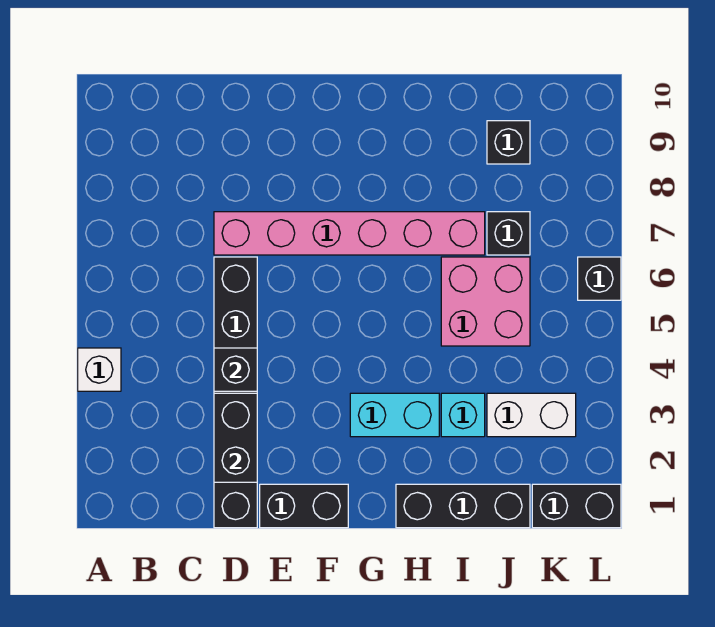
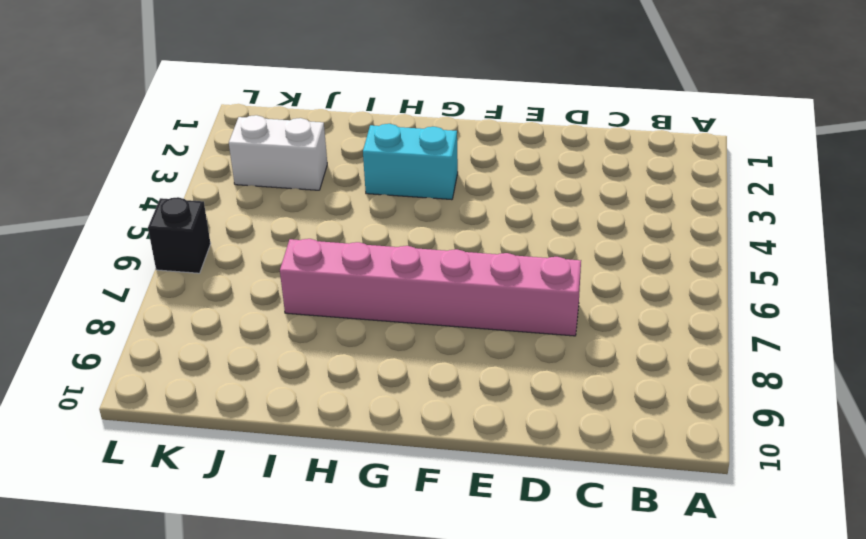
none -> white 1x1 brick [78,348,121,391]
none -> black 1x6 brick [214,257,257,528]
none -> black 1x2 brick [260,484,348,528]

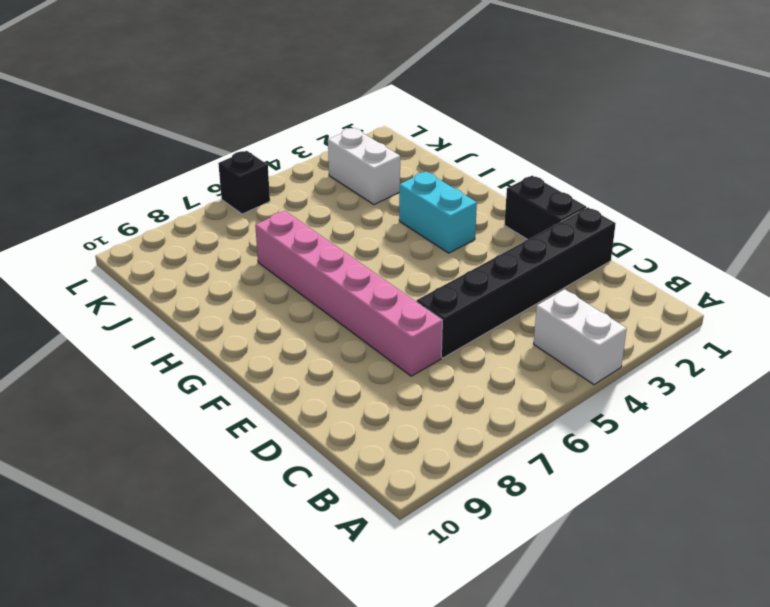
white 1x2 brick [534,289,627,385] -> white 1x1 brick [78,348,121,391]
none -> black 1x3 brick [396,484,530,528]
none -> cyan 1x1 brick [441,393,485,437]
none -> pink 2x2 brick [441,257,530,346]

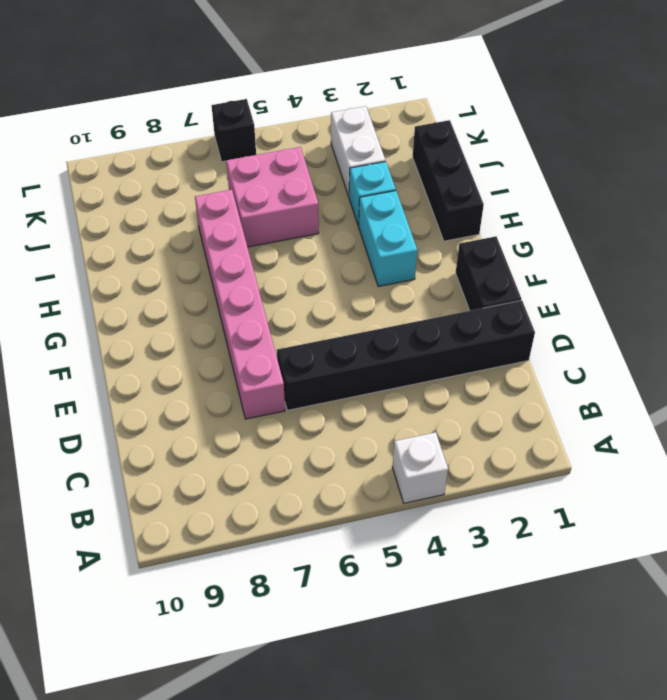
none -> black 1x1 brick [487,212,530,255]
none -> black 1x1 brick [487,121,530,164]
none -> black 1x2 brick [532,484,621,528]

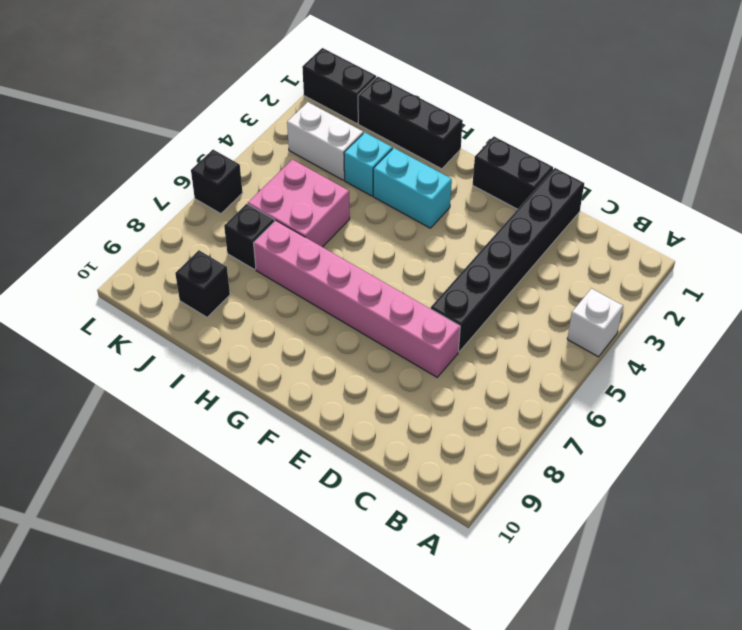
none -> black 1x2 brick [214,393,257,482]
none -> black 1x1 brick [214,348,257,391]

